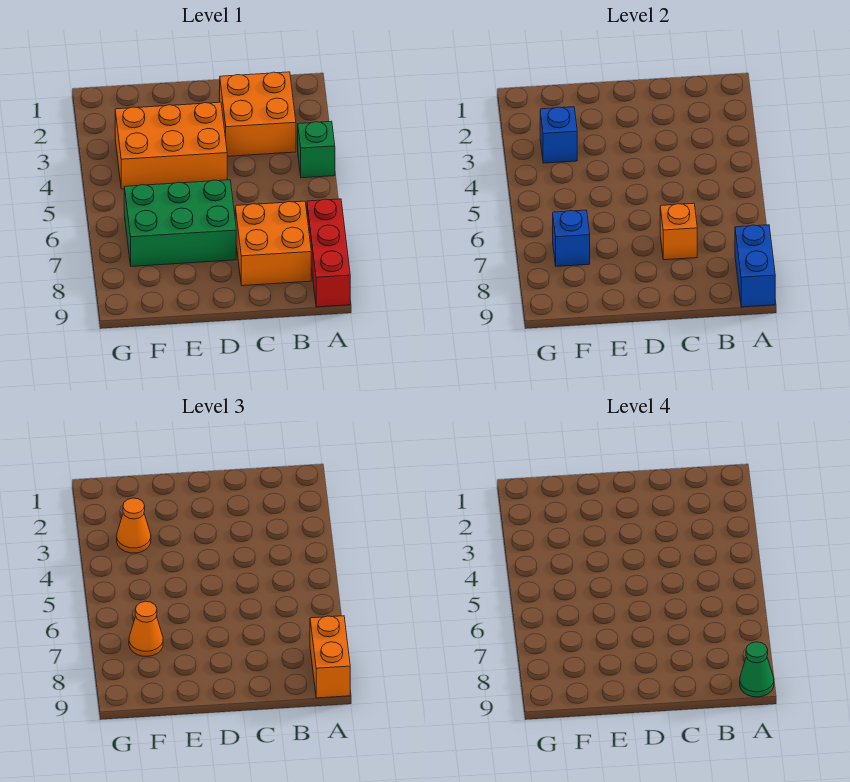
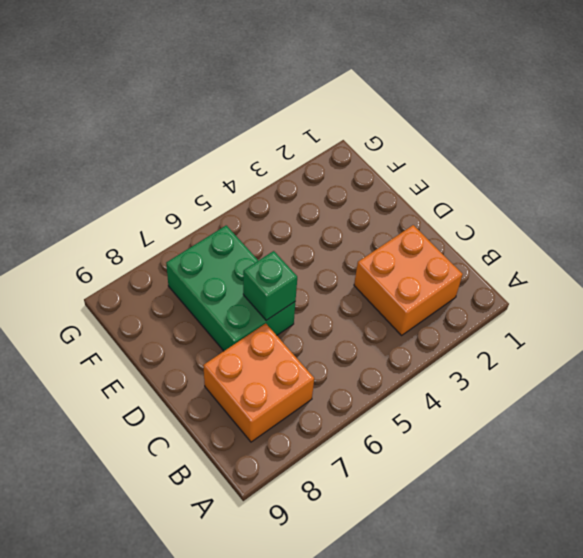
green 1x1 brick [243,251,297,320] -> green 1x1 brick moved to [298,121,335,178]
none -> red 1x3 brick [307,199,350,307]
none -> orange 2x3 brick [115,102,227,189]
none -> blue 1x2 brick [735,225,775,307]

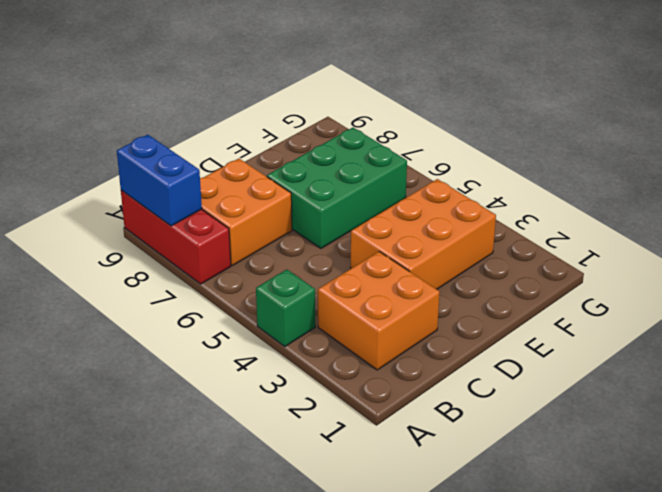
none -> orange 1x1 brick [660,203,697,260]
none -> blue 1x1 brick [540,107,577,163]
none -> blue 1x1 brick [553,210,590,266]

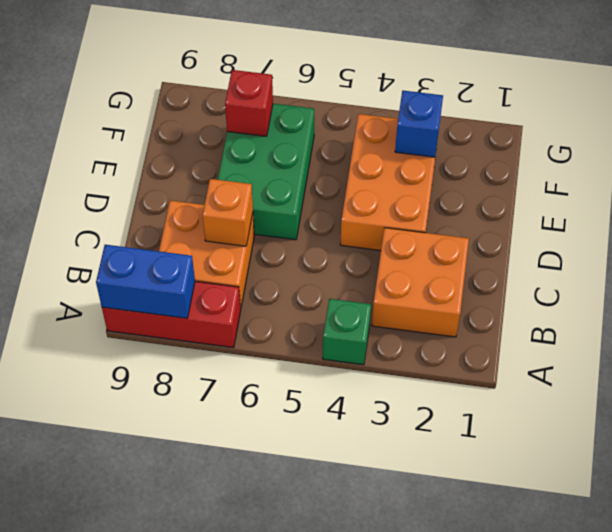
red 1x1 brick [225,70,273,136] -> blue 1x1 brick [553,210,590,266]
none -> orange 1x2 brick [310,616,350,698]
none -> orange 1x1 cone [117,498,151,553]
none -> orange 1x1 cone [129,601,163,656]

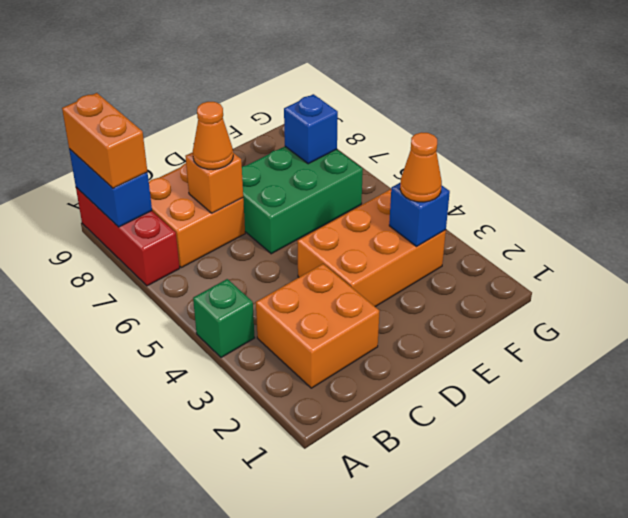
orange 1x1 cone [193,102,233,170] -> orange 1x1 cone moved to [129,601,163,656]
none -> green 1x1 cone [740,642,774,697]

